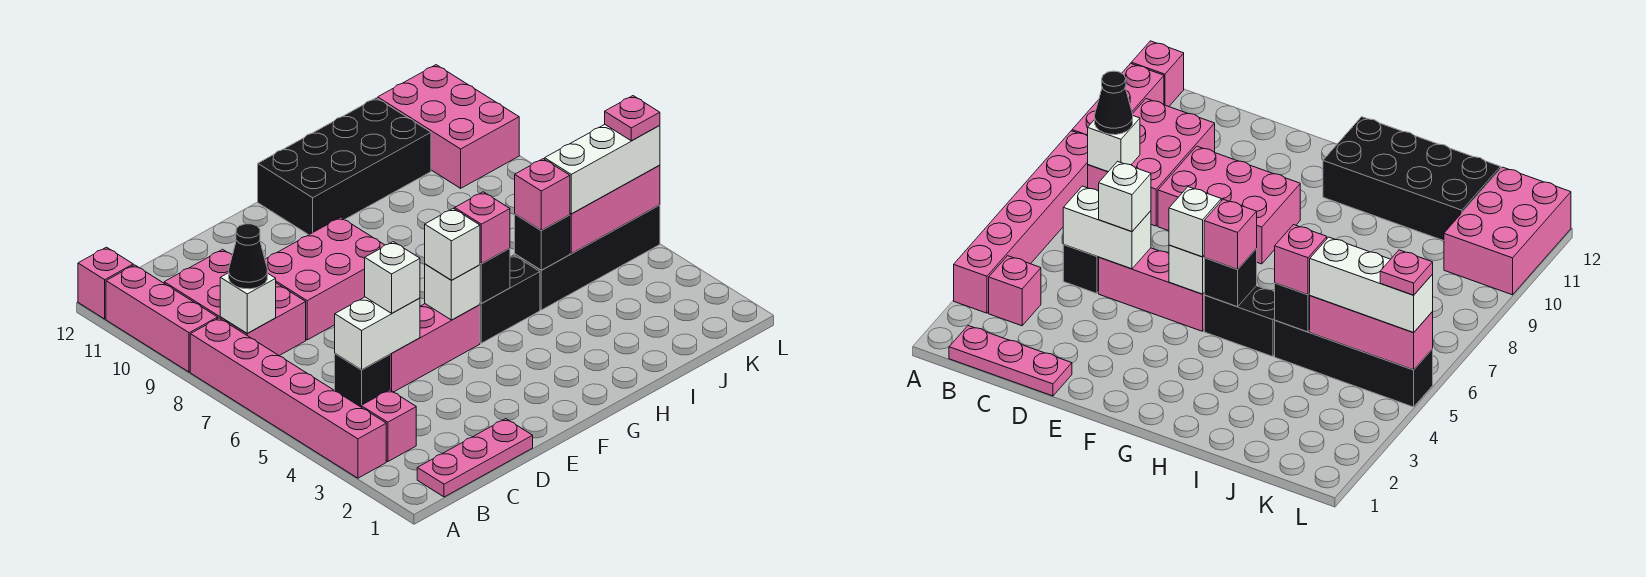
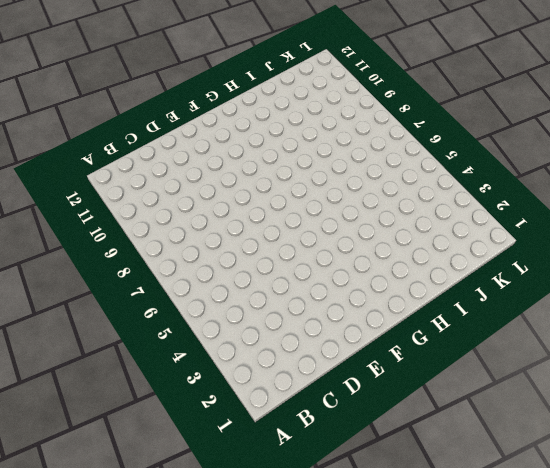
none -> pink 1x6 brick [190,318,386,478]
none -> pink 1x3 brick [106,265,218,372]
none -> pink 1x1 brick [78,247,133,319]

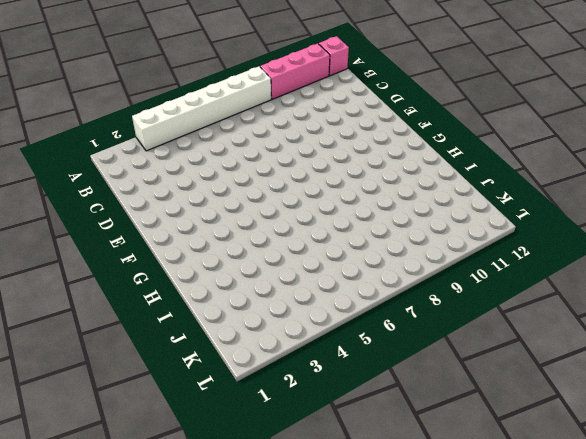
white 1x6 brick [132,66,271,151] -> pink 1x6 brick [190,318,386,478]
none -> pink 1x3 plate [417,419,533,497]
none -> pink 1x1 brick [361,390,416,462]
none -> pink 2x3 brick [164,249,306,355]

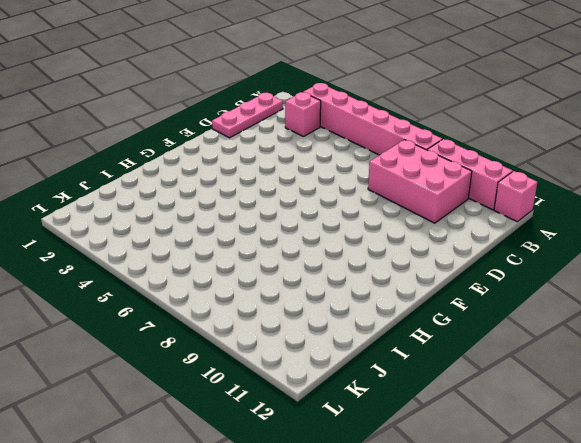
none -> black 1x1 brick [335,354,390,407]
none -> pink 1x3 brick [390,304,480,392]
none -> pink 2x3 brick [265,217,384,340]

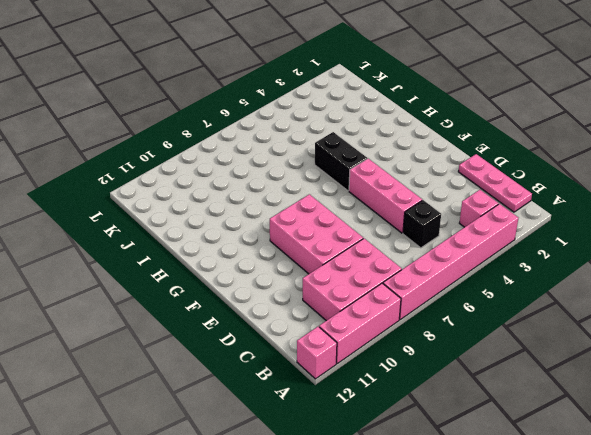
none -> black 2x4 brick [258,98,431,235]
none -> black 1x4 brick [515,205,660,310]
none -> pink 2x3 brick [378,65,519,188]

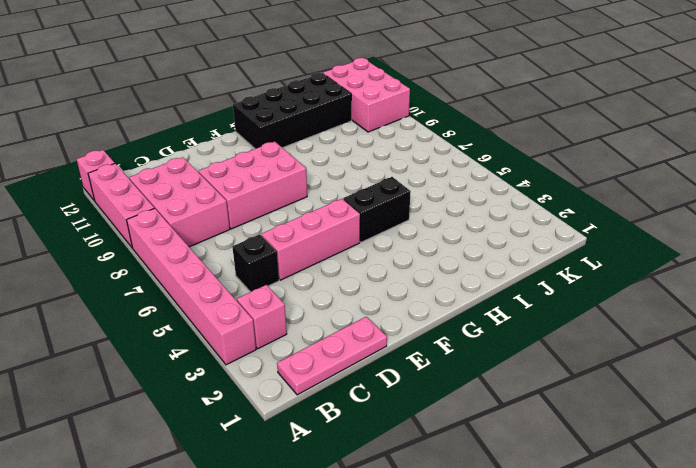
none -> black 1x4 brick [515,205,660,310]
none -> white 1x1 brick [220,273,276,333]
none -> white 1x2 brick [335,297,420,370]

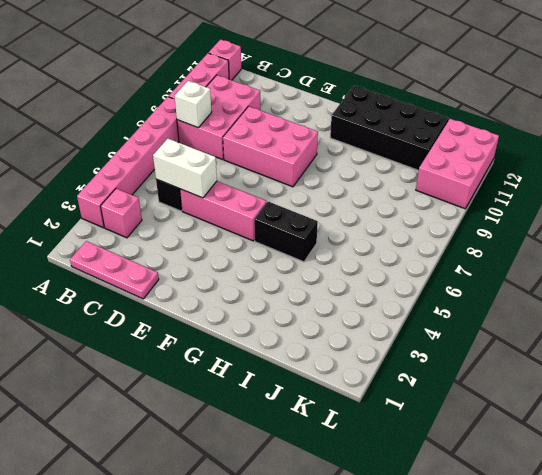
none -> black 1x4 brick [515,205,660,310]
none -> white 1x1 brick [425,264,480,320]
none -> black 1x1 brick [480,248,510,304]

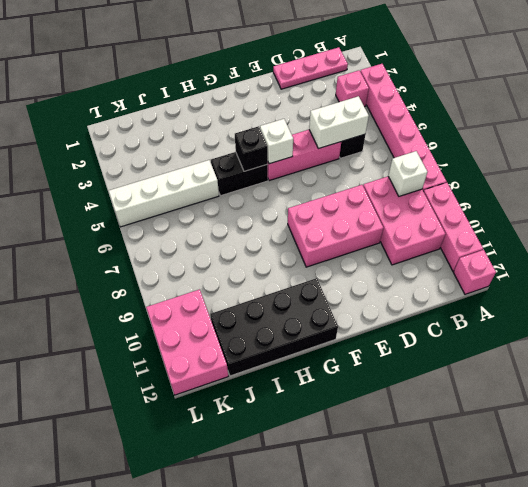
white 1x4 brick [109,160,219,227] -> black 1x4 brick [515,205,660,310]
none -> black 1x1 brick [515,214,570,270]
none -> pink 1x3 brick [570,165,660,254]
none -> black 1x1 cone [229,224,268,289]

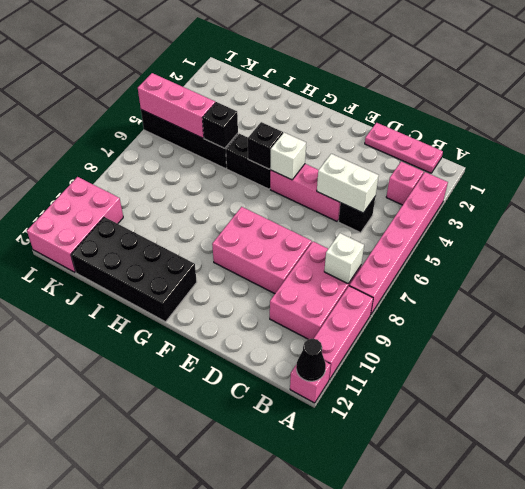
black 1x1 cone [296,339,326,381] -> black 1x1 cone moved to [229,224,268,289]
none -> white 1x1 brick [365,242,420,313]
none -> white 1x1 brick [425,208,480,280]
none -> pink 1x1 brick [455,192,510,264]

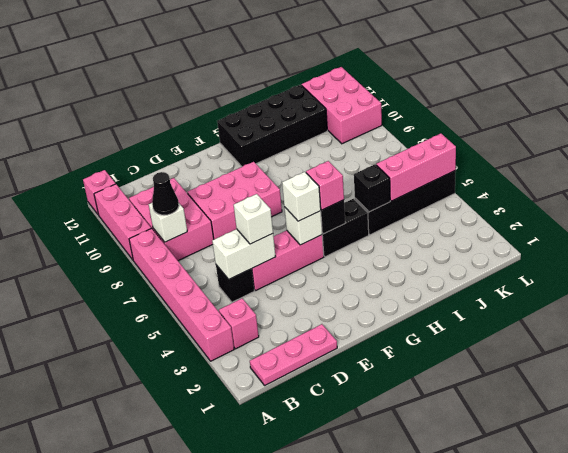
none -> pink 1x1 brick [515,159,570,231]
none -> white 1x3 brick [545,125,660,214]
none -> pink 1x1 plate [605,96,660,141]

